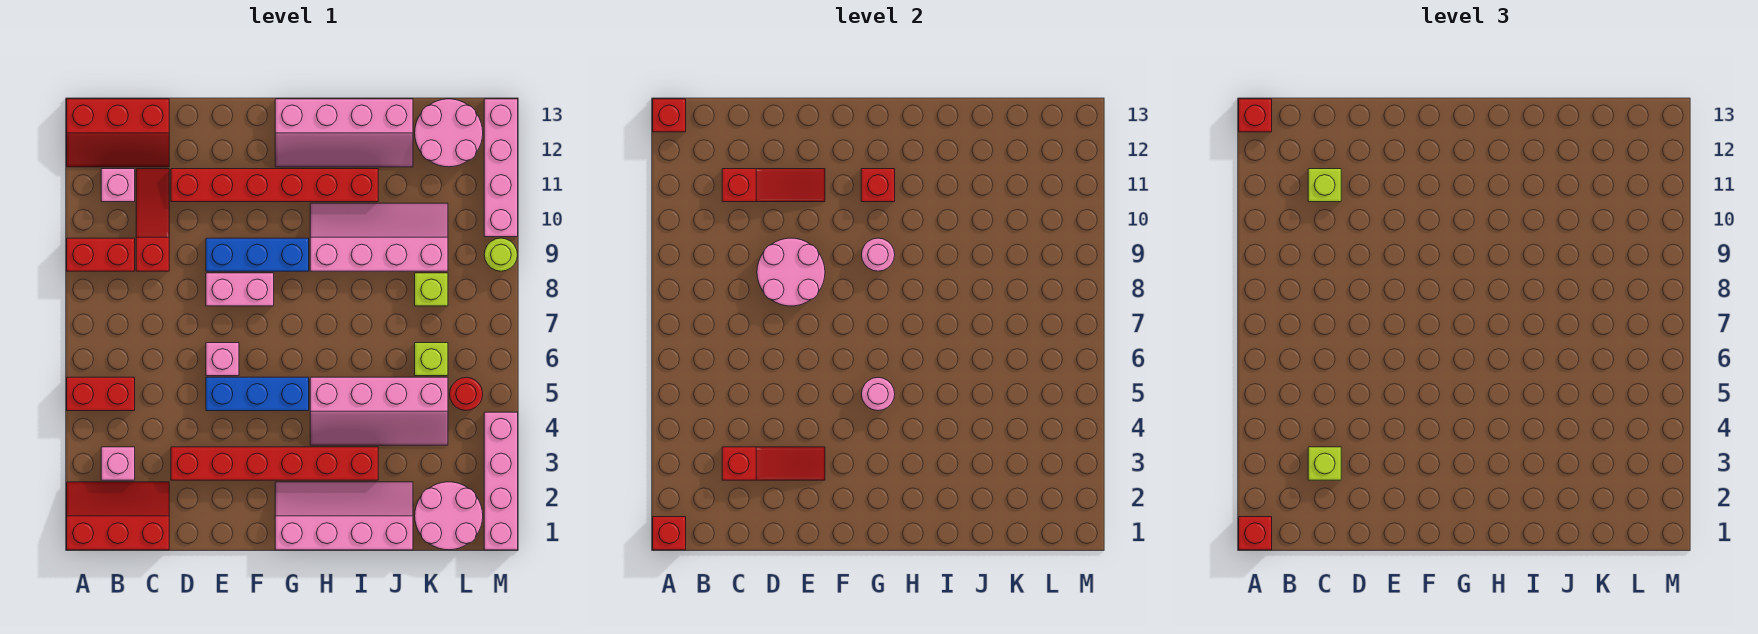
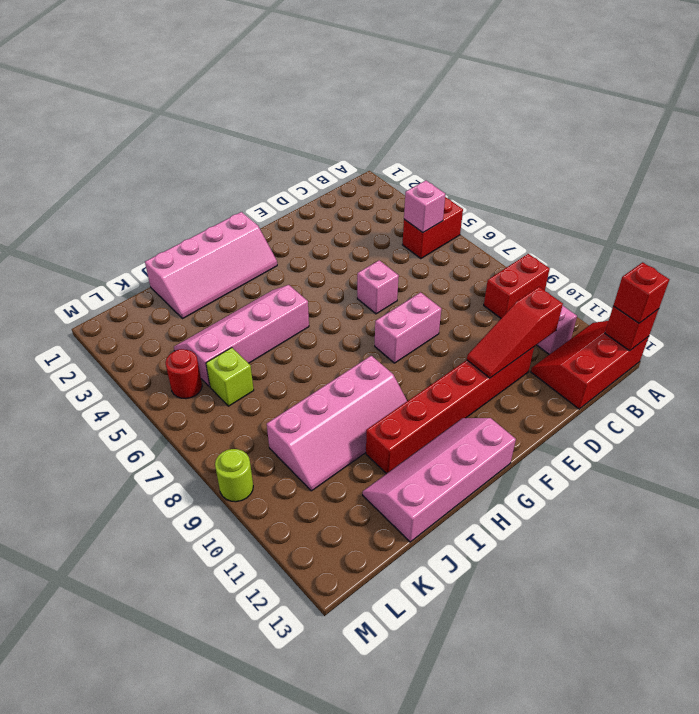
pink 1x1 brick [404,181,445,233] -> pink 1x1 brick moved to [101,447,135,480]
none -> red 2x3 slope [67,482,169,550]
none -> red 1x3 slope [136,169,169,271]
none -> red 1x6 brick [171,447,378,480]
none -> blue 1x3 brick [206,377,309,411]

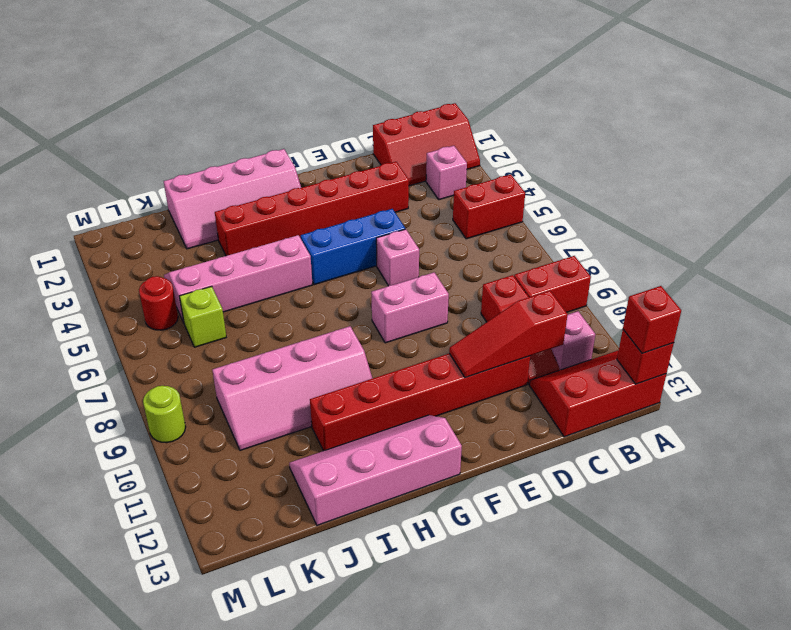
none -> blue 1x3 brick [206,238,309,271]
none -> pink 2x2 round brick [415,482,483,550]
none -> lime 1x1 brick [415,273,448,306]
none -> pink 2x2 round brick [415,99,483,167]

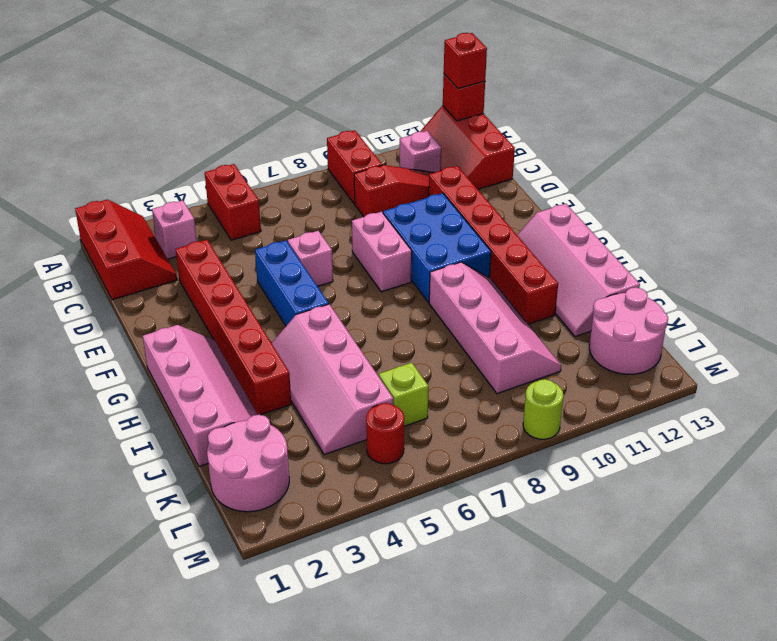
blue 2x3 brick [383,193,491,303] -> blue 1x3 brick [206,238,309,271]
none -> lime 1x1 brick [415,273,448,306]
none -> pink 1x4 brick [484,412,518,550]
none -> pink 1x4 brick [484,99,518,237]
none -> red 1x1 brick [653,517,686,550]

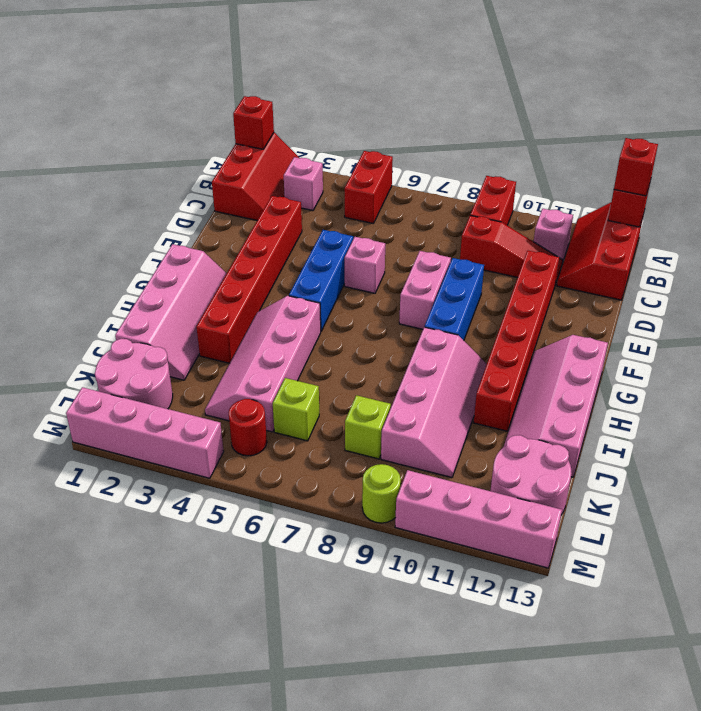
none -> red 1x3 slope [722,447,825,480]
none -> red 1x3 slope [722,169,825,202]
none -> pink 2x2 round brick [757,238,825,306]
none -> pink 1x1 round brick [862,378,895,411]

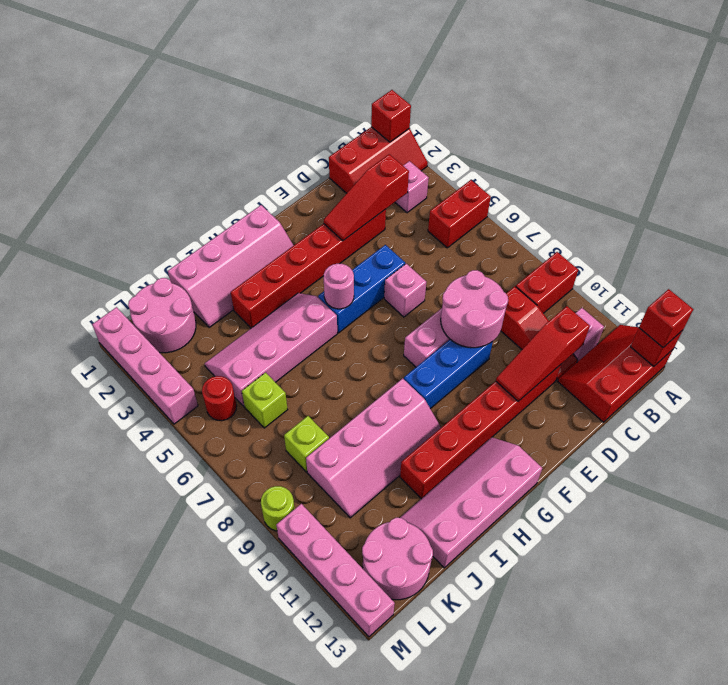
none -> pink 1x1 round brick [862,238,895,271]
none -> red 1x1 brick [861,169,895,202]
none -> red 1x1 brick [1239,517,1272,550]
none -> lime 1x1 brick [1308,447,1341,480]

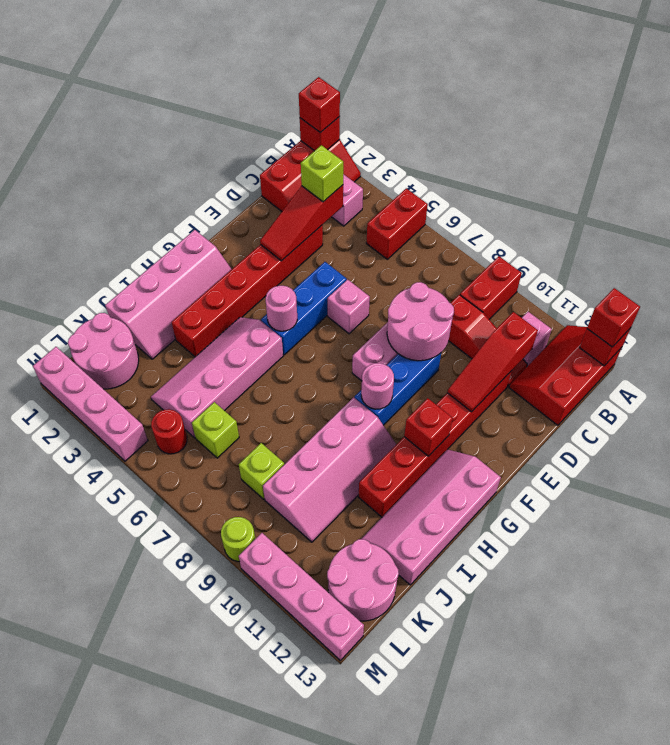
none -> lime 1x1 brick [1308,169,1341,202]

